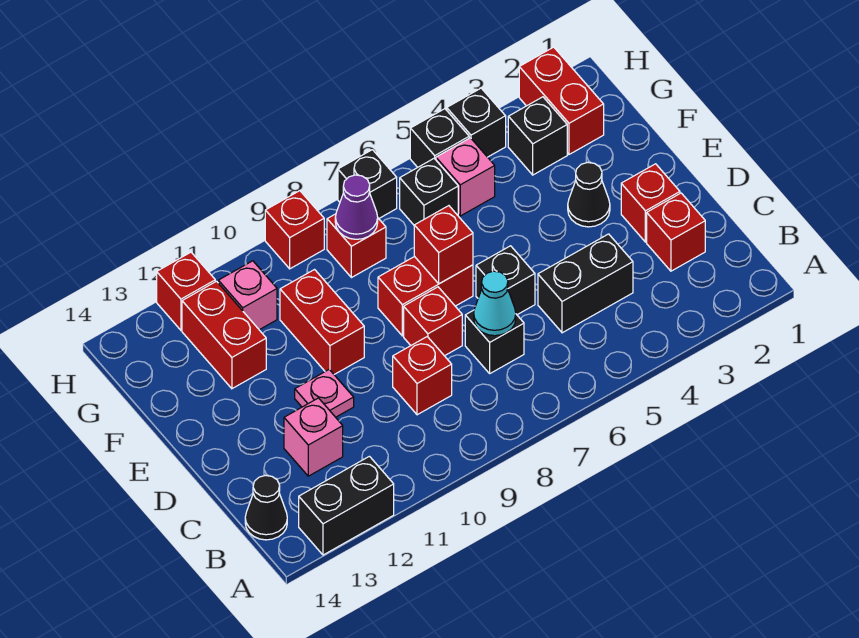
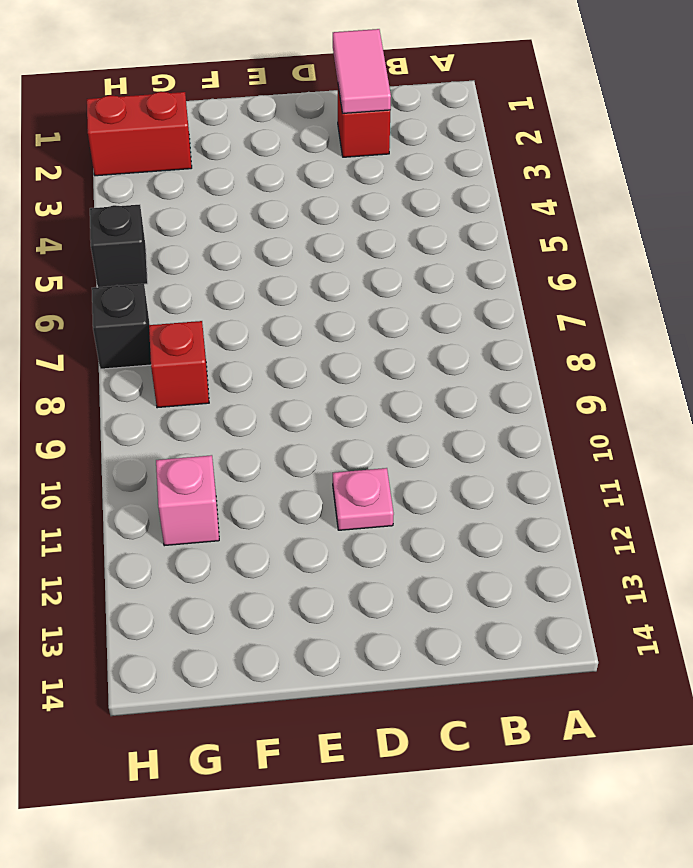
pink 1x2 tile [333,29,391,114] -> none
none -> black 1x2 brick [299,456,394,555]
none -> black 1x1 cone [245,475,287,540]
none -> black 1x2 brick [538,234,633,333]

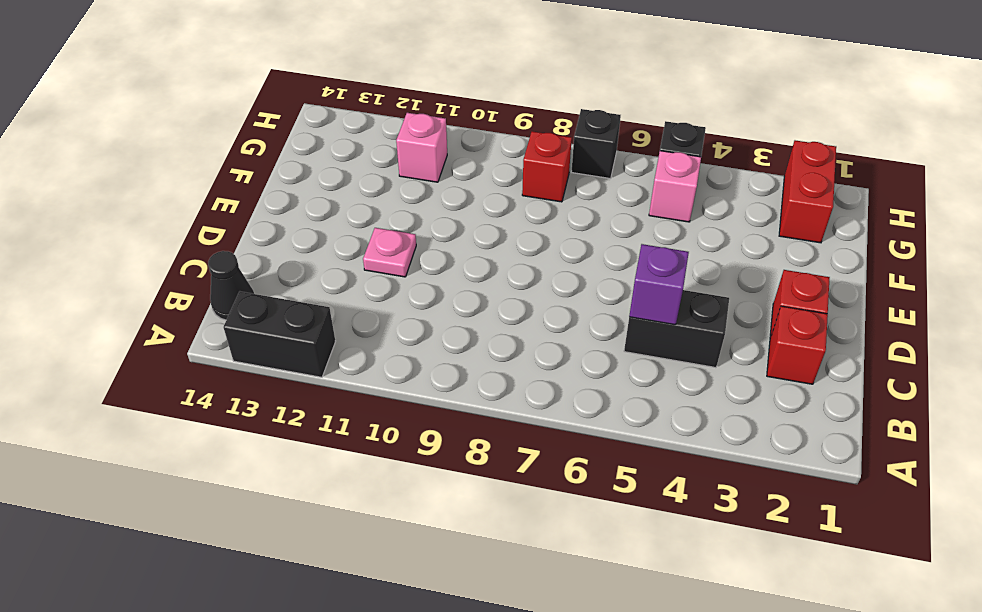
purple 1x1 brick [629,244,689,325] -> none
none -> black 1x1 brick [465,310,524,373]
none -> red 1x1 brick [393,337,452,415]
none -> pink 1x1 brick [284,398,343,476]

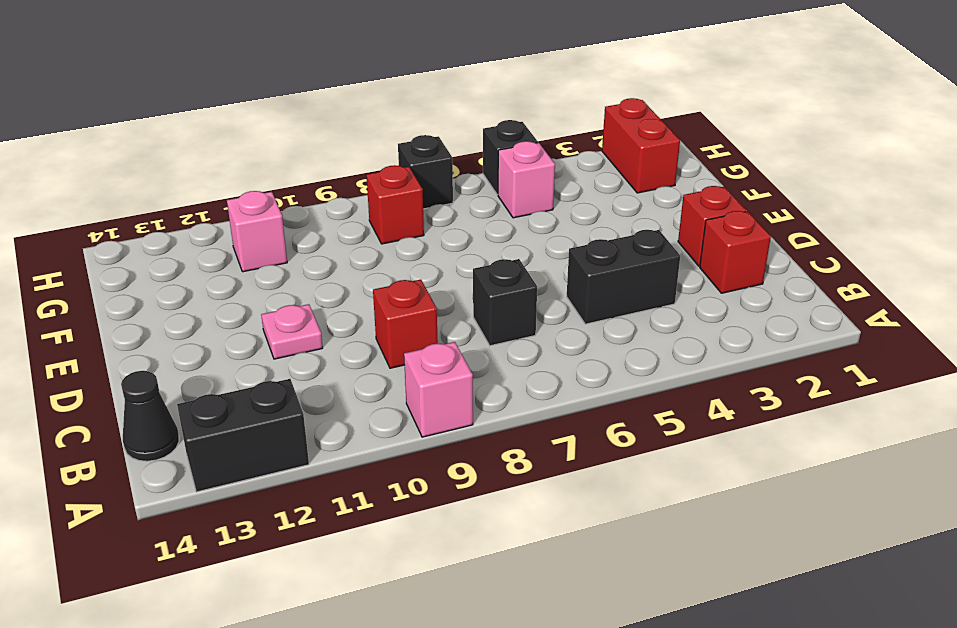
pink 1x1 brick [404,342,473,437] -> pink 1x1 brick moved to [284,398,343,476]
none -> black 1x1 brick [476,246,535,315]
none -> red 1x1 brick [404,287,462,356]
none -> black 1x1 cone [568,162,610,227]

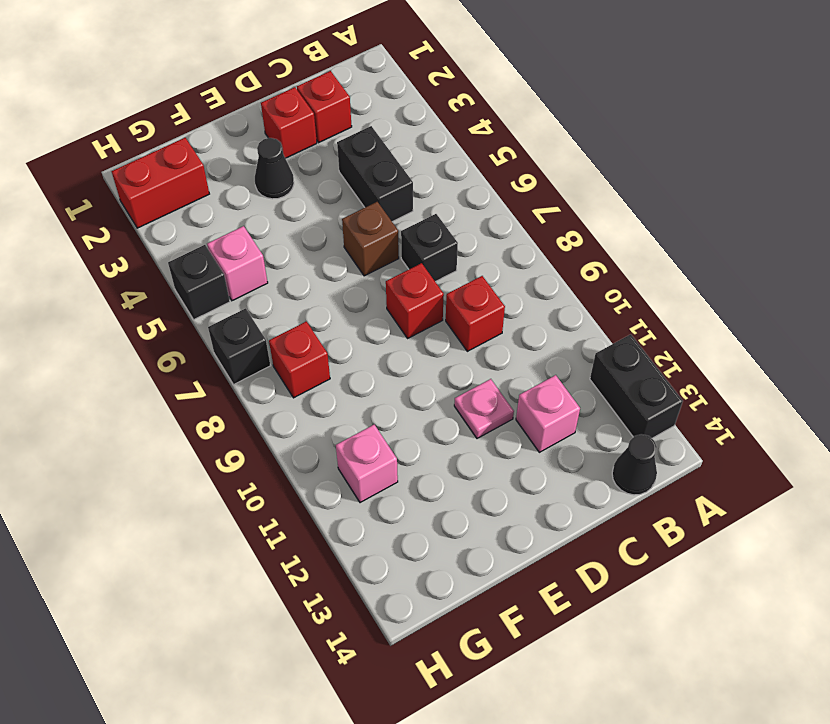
brown 1x1 brick [342,202,399,276] -> black 1x1 brick [476,246,535,315]
none -> red 1x2 brick [378,256,473,336]
none -> red 1x2 brick [280,270,364,374]
none -> red 1x2 brick [182,281,266,389]

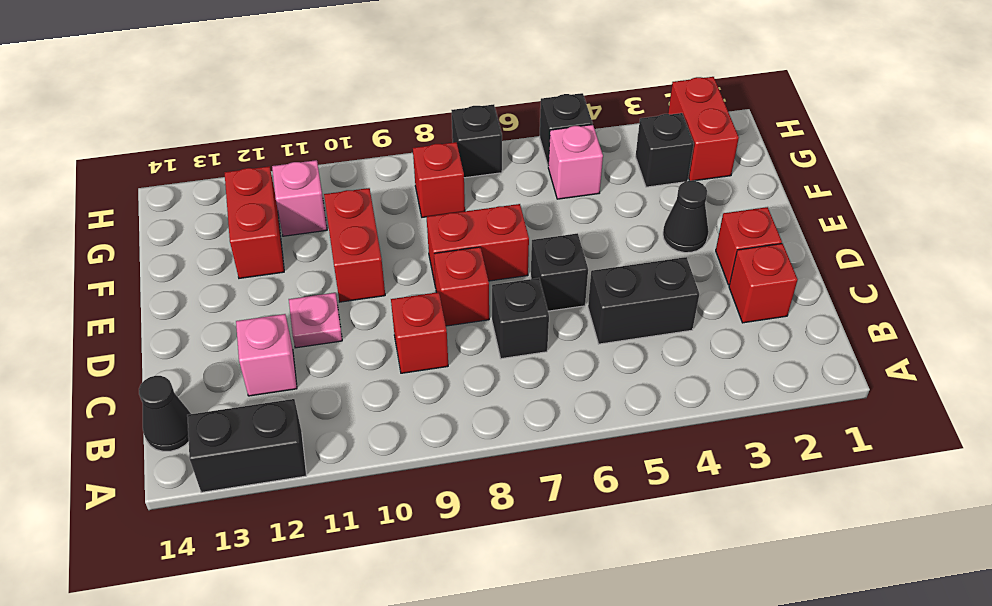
none -> black 1x1 brick [400,159,458,225]
none -> black 1x1 brick [447,88,506,157]
none -> red 1x1 brick [265,191,324,269]

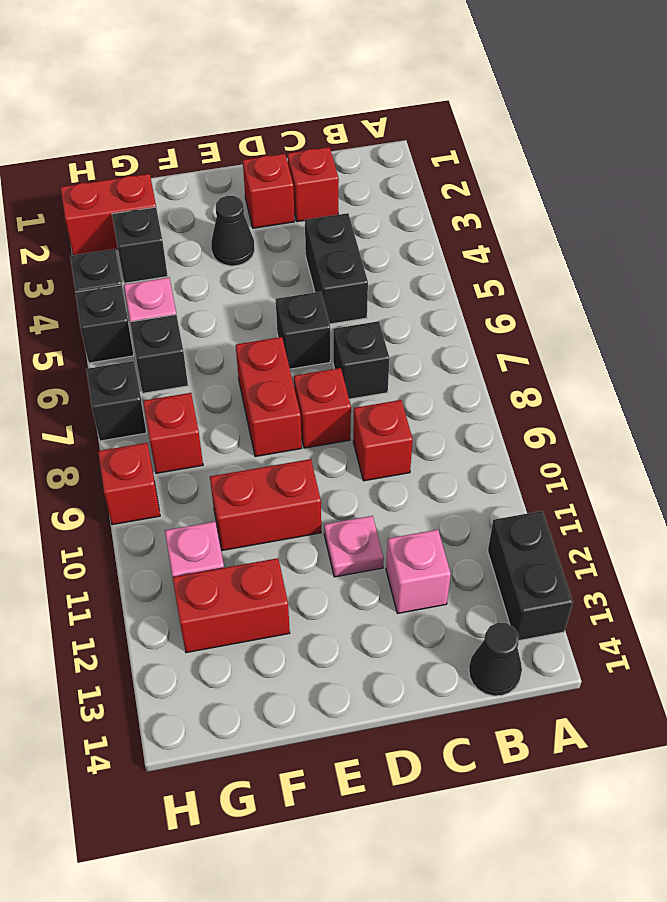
none -> red 1x1 brick [157,252,215,330]
none -> cyan 1x1 cone [474,271,516,336]
none -> red 1x1 brick [414,206,473,284]

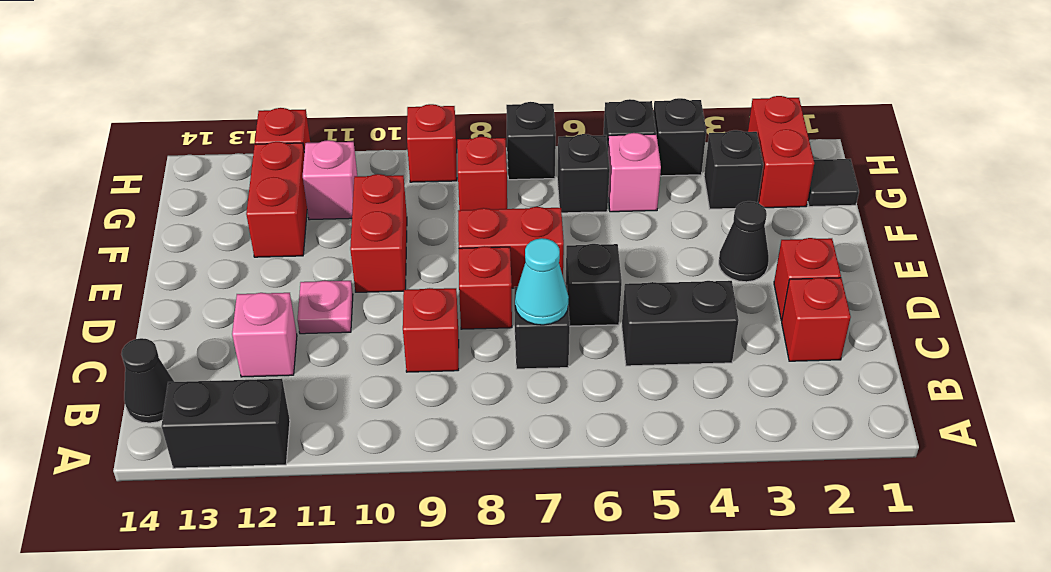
black 1x1 tile [808,159,859,207] -> none
none -> red 1x1 brick [414,206,473,284]
none -> purple 1x1 cone [335,175,378,239]

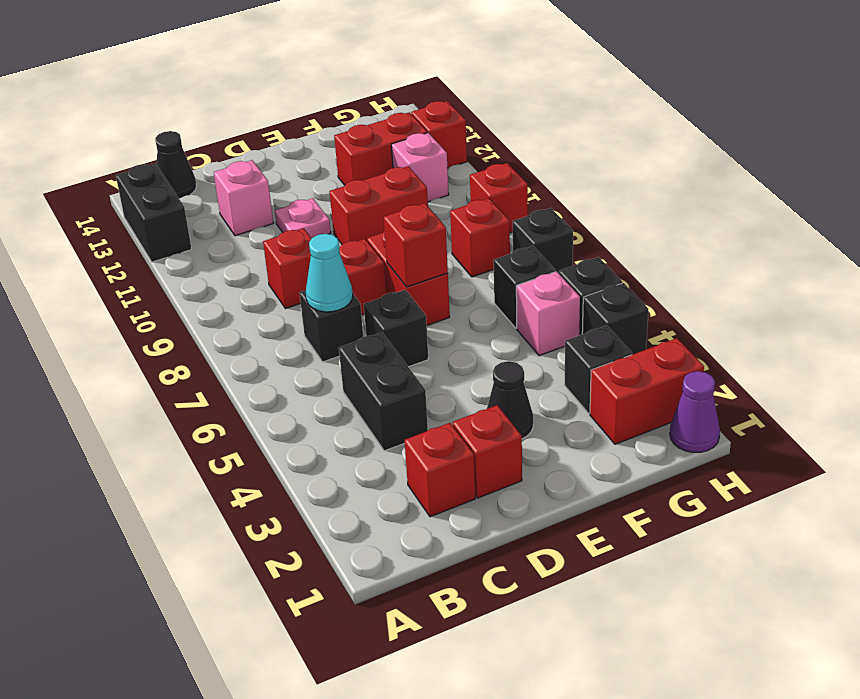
purple 1x1 cone [670,371,720,452] -> purple 1x1 cone moved to [335,175,378,239]

